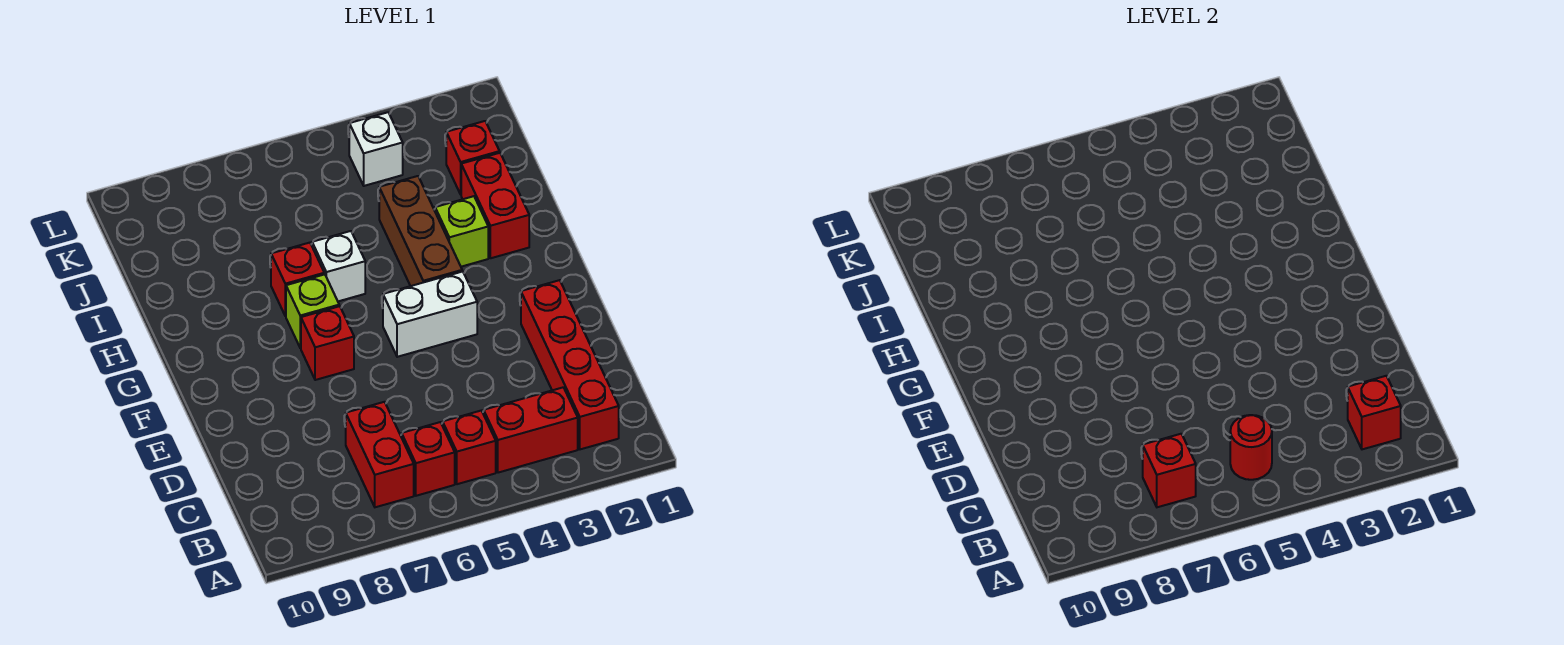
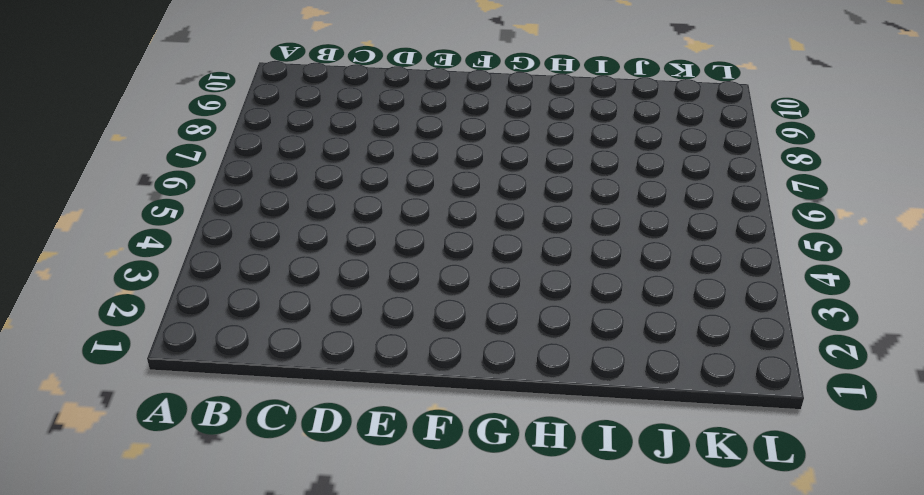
none -> red 1x4 brick [521,280,619,449]
none -> red 1x2 brick [484,387,578,473]
none -> red 1x1 brick [443,411,496,484]

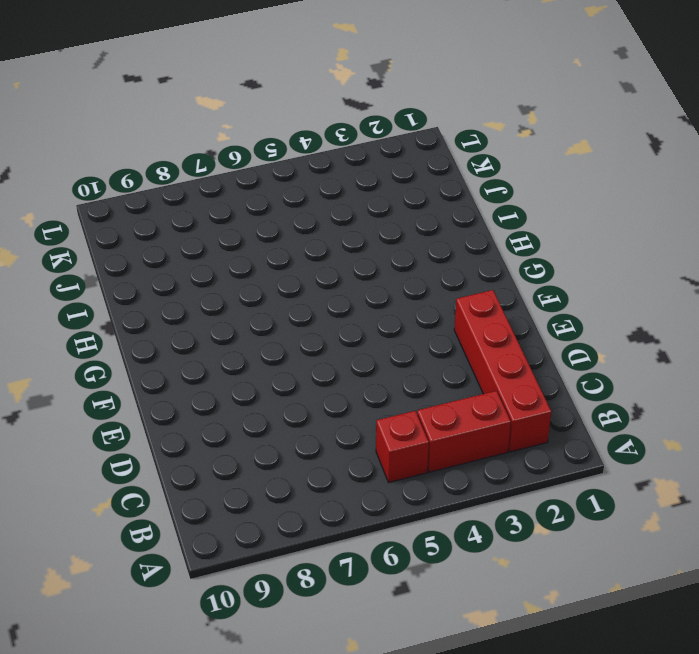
none -> red 1x1 brick [402,422,455,496]
none -> red 1x2 brick [346,402,414,507]
none -> white 1x2 brick [383,271,477,357]

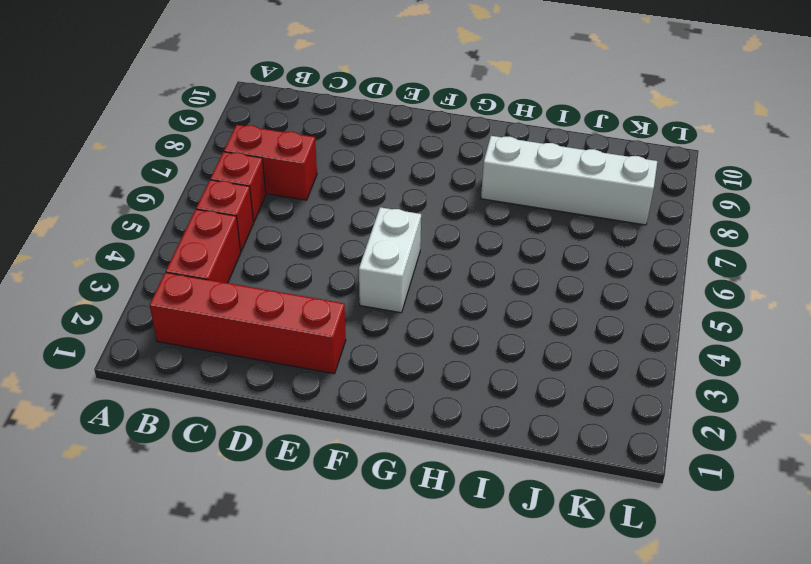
white 1x4 brick [481,136,657,225] -> none
none -> red 1x1 brick [301,306,354,380]
none -> brown 1x3 brick [379,176,462,286]
none -> lime 1x1 brick [286,274,339,348]

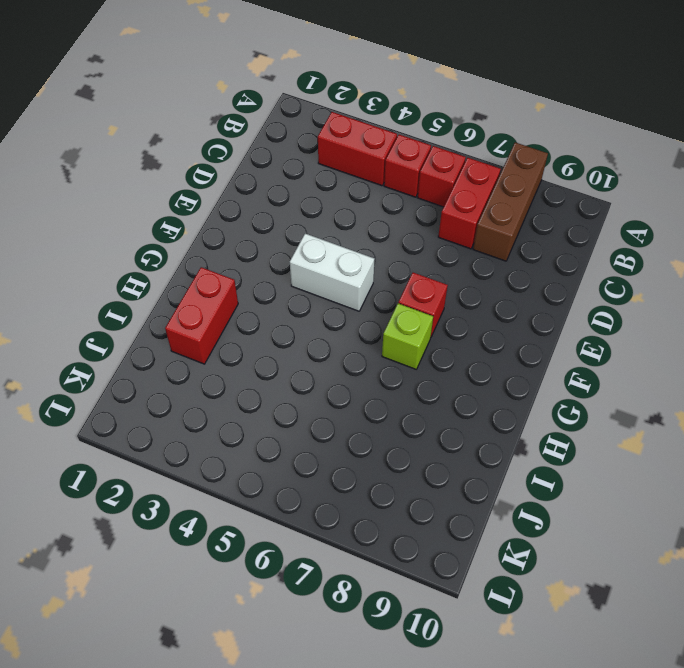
brown 1x3 brick [473,142,548,261] -> brown 1x3 brick moved to [379,176,462,286]
none -> red 1x4 brick [521,280,619,449]
none -> lime 1x1 brick [435,196,488,267]
none -> white 1x1 brick [312,231,365,301]

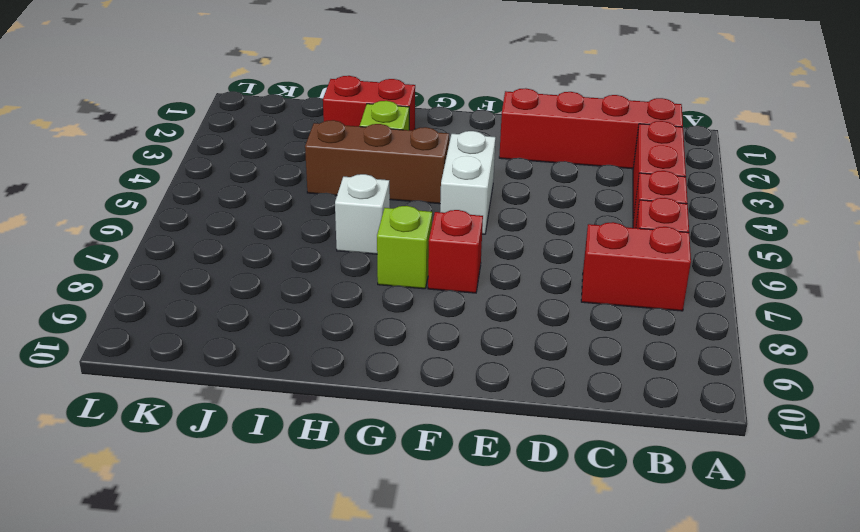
none -> red 1x1 brick [271,243,324,316]
none -> red 1x1 brick [446,121,500,194]
none -> white 1x1 brick [349,112,403,186]

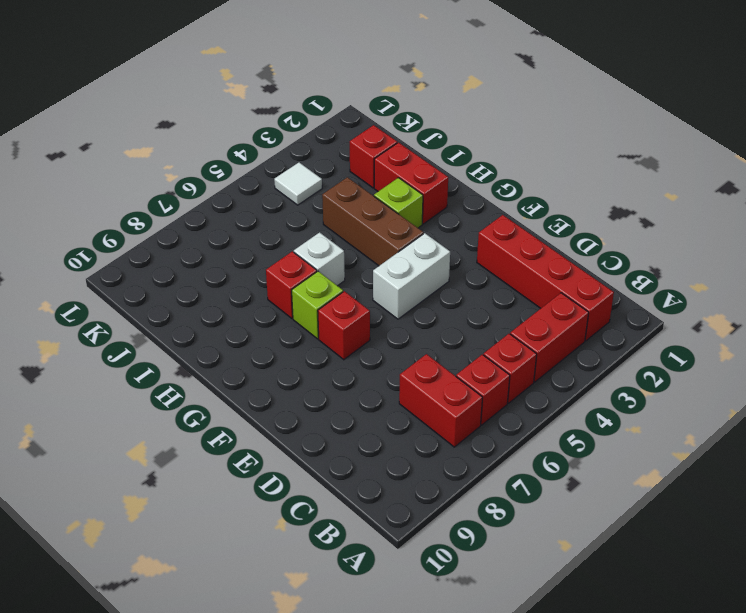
white 1x1 tile [274,163,322,205] -> white 1x1 brick [349,112,403,186]
none -> red 1x1 brick [1348,376,1401,449]
none -> red 1x1 round brick [1230,415,1272,480]
none -> red 1x1 brick [1143,434,1196,507]

